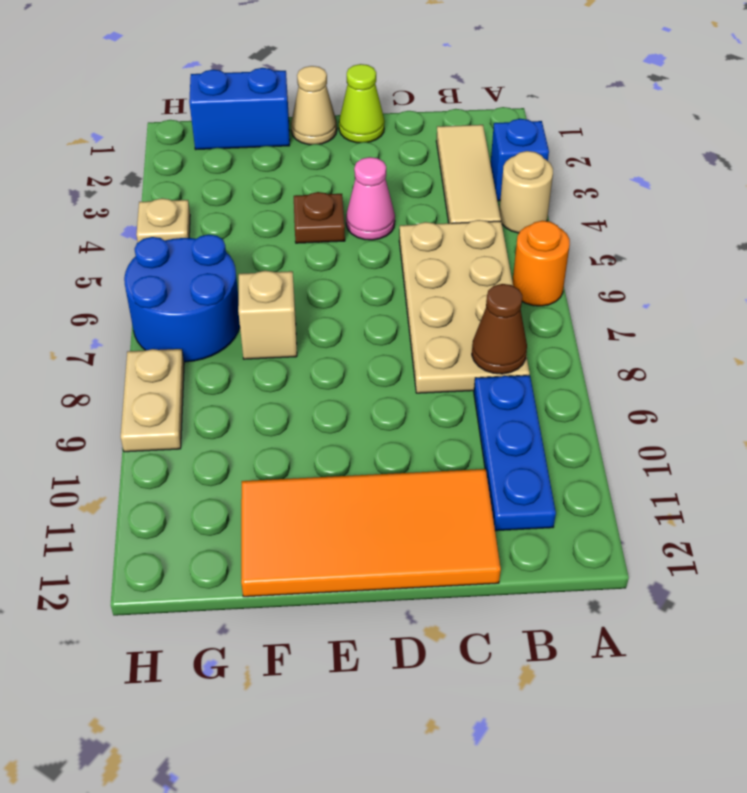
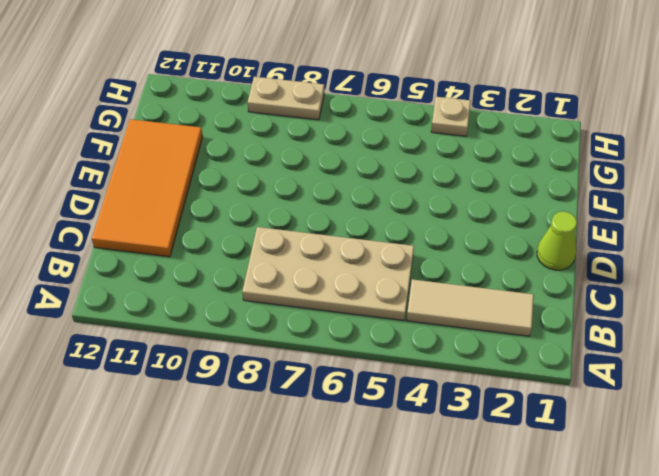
none -> blue 1x1 brick [491,119,549,201]
none -> tan 1x1 round brick [499,151,553,233]
none -> orange 1x1 round brick [513,221,570,306]

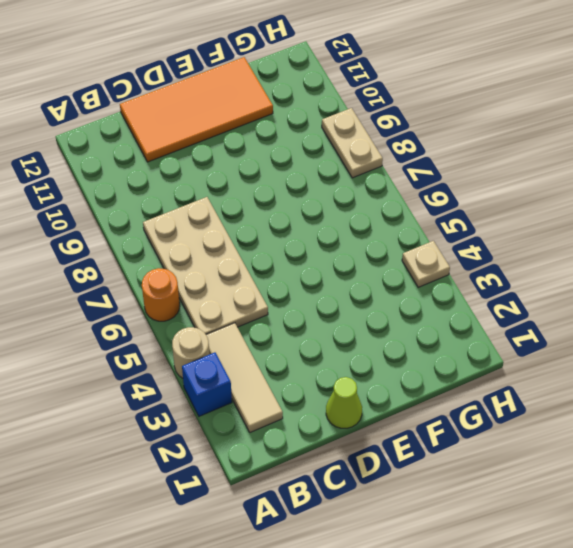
none -> blue 1x3 plate [474,375,556,531]
none -> pink 1x1 cone [346,157,395,240]
none -> tan 1x1 cone [291,66,337,145]

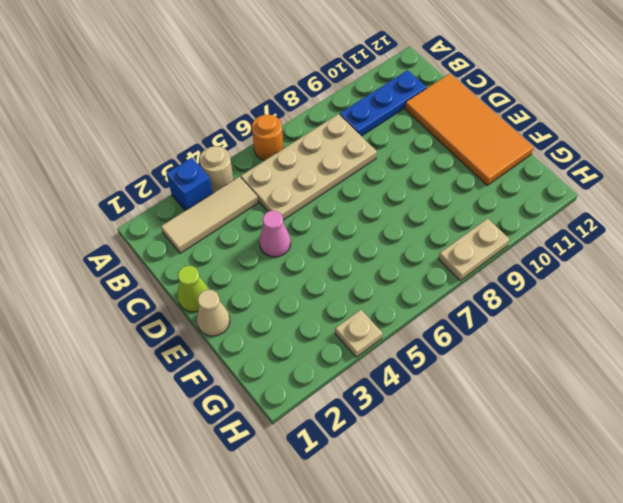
none -> brown 1x1 plate [294,192,345,243]
none -> blue 1x2 brick [189,68,290,150]
none -> tan 1x1 brick [238,271,297,359]

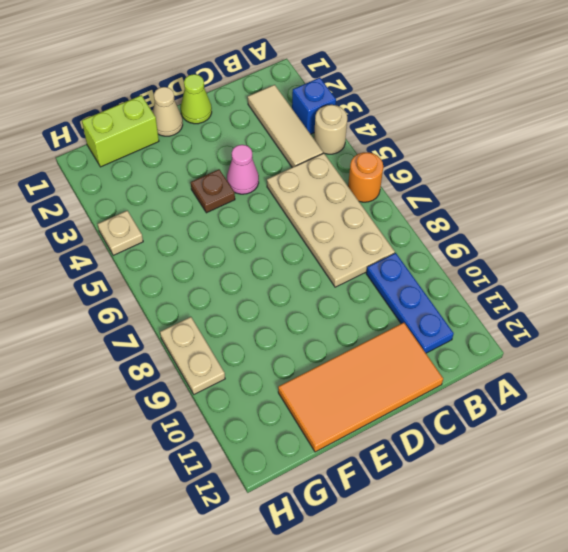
lime 1x2 brick [82,95,159,167] -> blue 1x2 brick [189,68,290,150]
none -> tan 1x1 brick [238,271,297,359]
none -> blue 2x2 round brick [124,235,240,362]
none -> brown 1x1 cone [472,284,527,374]

